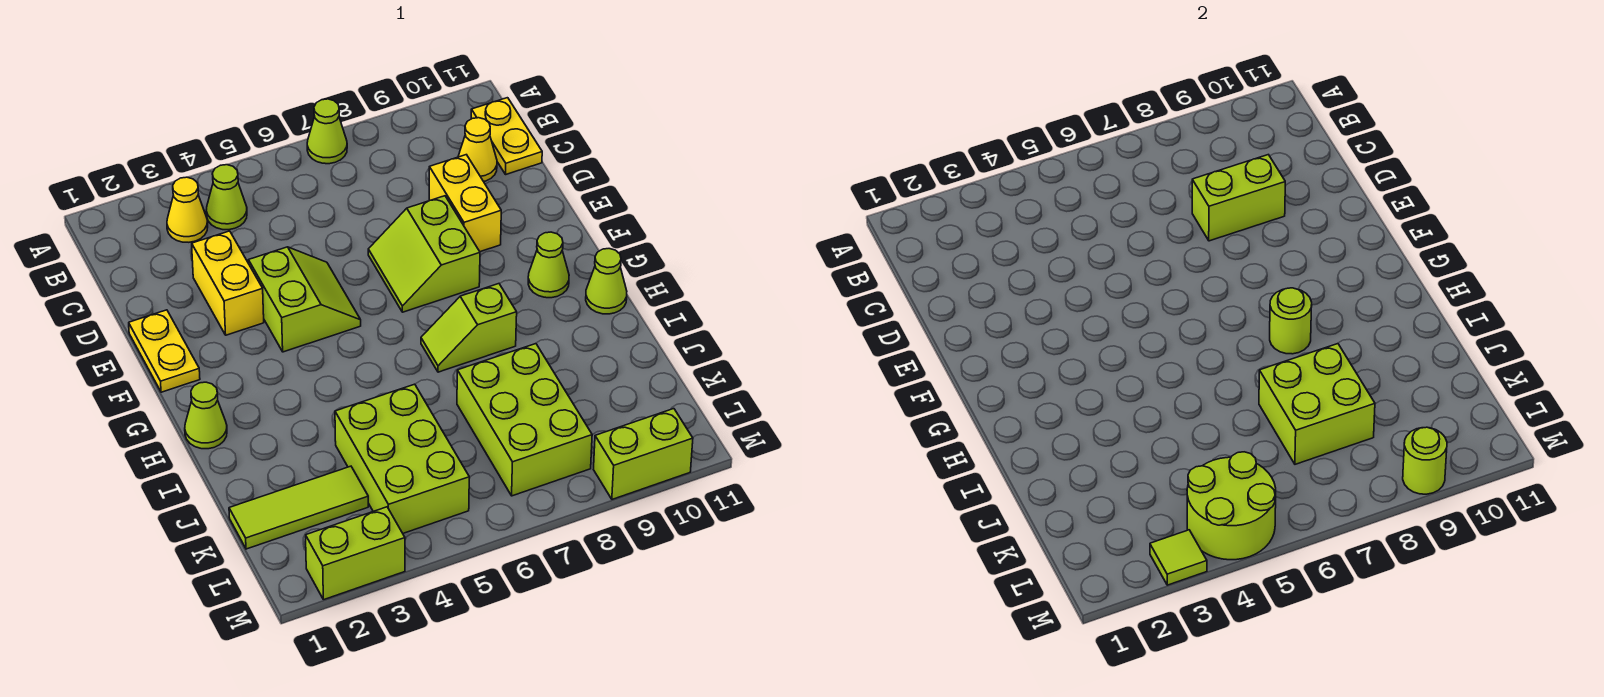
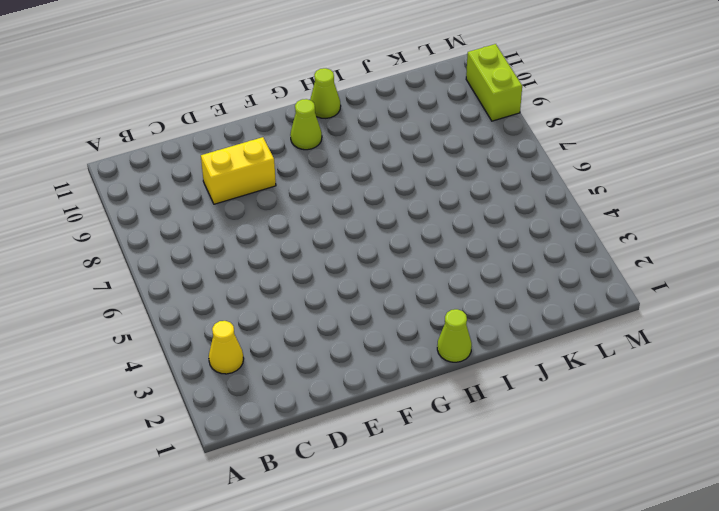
none -> lime 1x1 cone [307,99,347,164]
none -> lime 1x1 cone [206,165,247,230]
none -> yellow 1x2 plate [471,98,542,174]

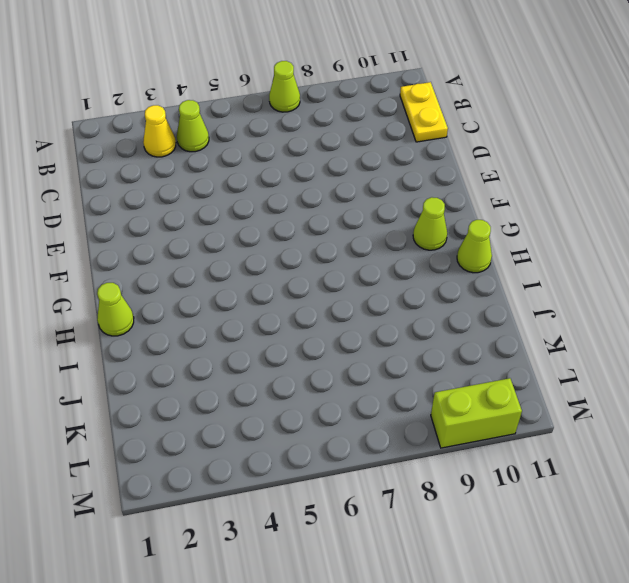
none -> yellow 1x1 cone [458,118,497,182]
none -> yellow 1x2 brick [192,231,264,335]
none -> yellow 1x2 brick [429,155,501,252]

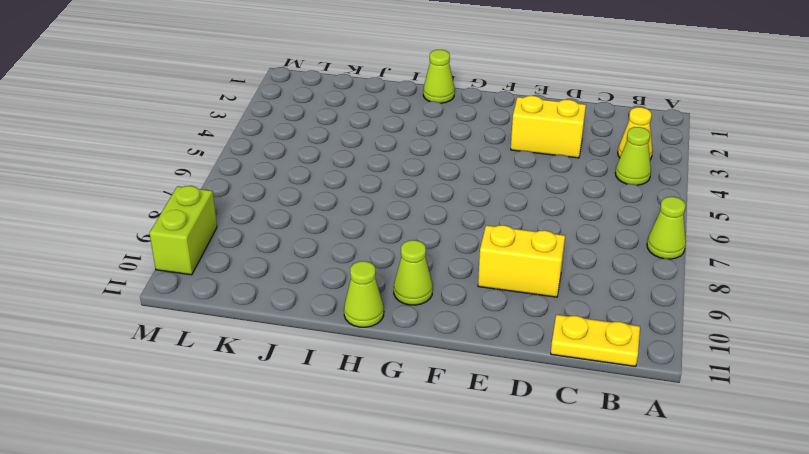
none -> yellow 1x1 cone [458,118,497,182]
none -> yellow 1x2 plate [129,310,200,392]
none -> lime 2x2 slope [249,247,361,352]

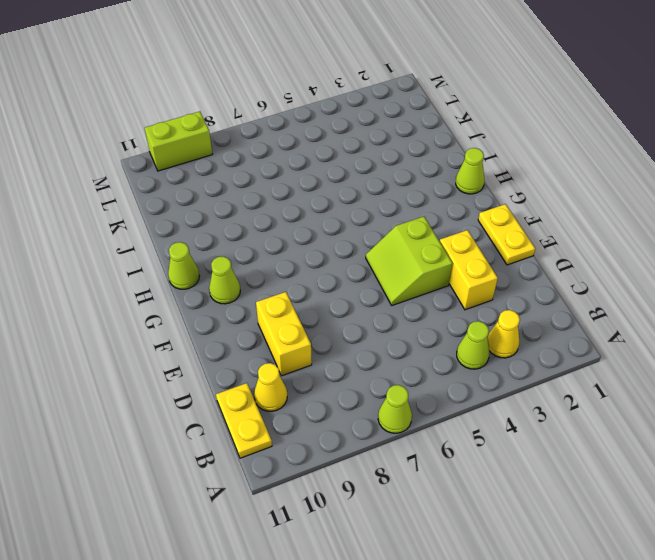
none -> lime 2x2 slope [368,196,480,312]
none -> lime 1x2 slope [421,284,517,372]
none -> lime 2x3 brick [335,384,469,533]

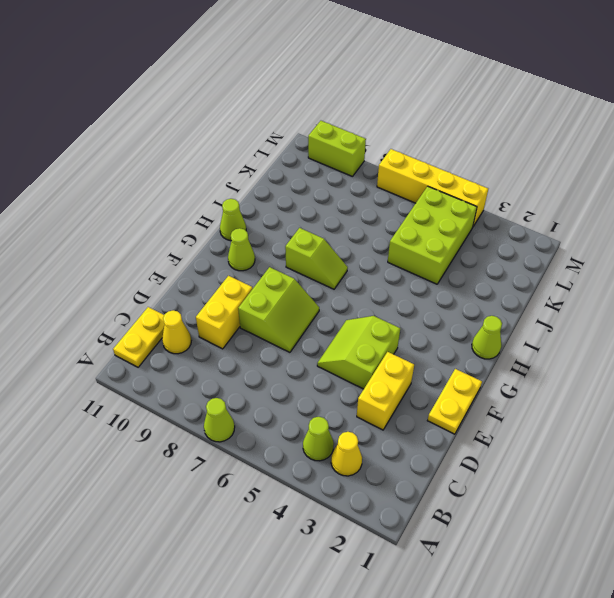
yellow 1x4 brick [377,149,488,226] -> none
none -> lime 2x3 brick [457,344,592,496]
none -> lime 1x3 tile [229,466,368,549]
none -> lime 1x2 brick [306,507,405,600]

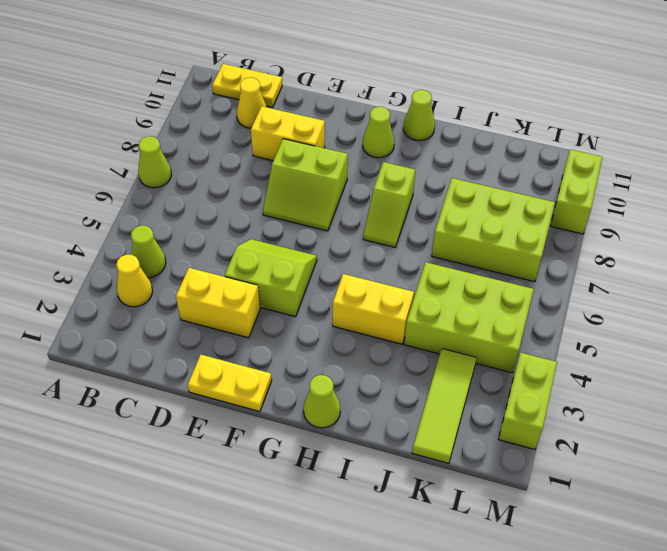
yellow 1x2 brick [333,274,414,344] -> none
none -> lime 1x2 brick [1192,155,1285,241]
none -> lime 1x1 round brick [1270,288,1312,354]
none -> lime 2x2 brick [1259,344,1375,464]

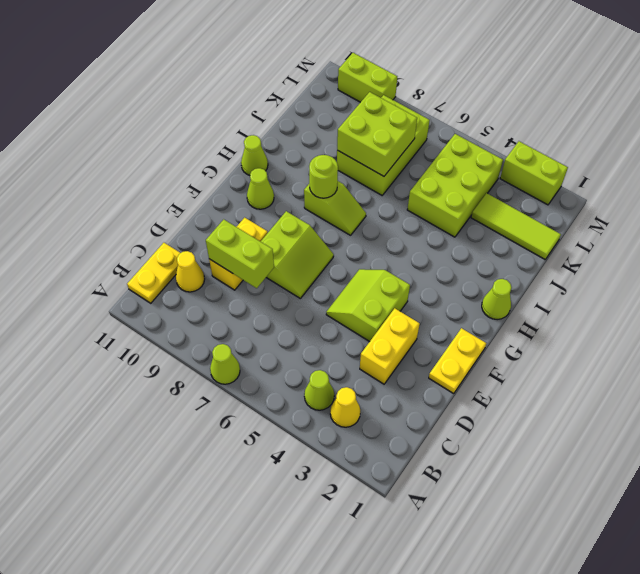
none -> lime 2x2 round brick [1187,452,1276,560]
none -> lime 1x1 tile [1150,530,1207,585]
none -> lime 1x1 round brick [1403,427,1447,494]

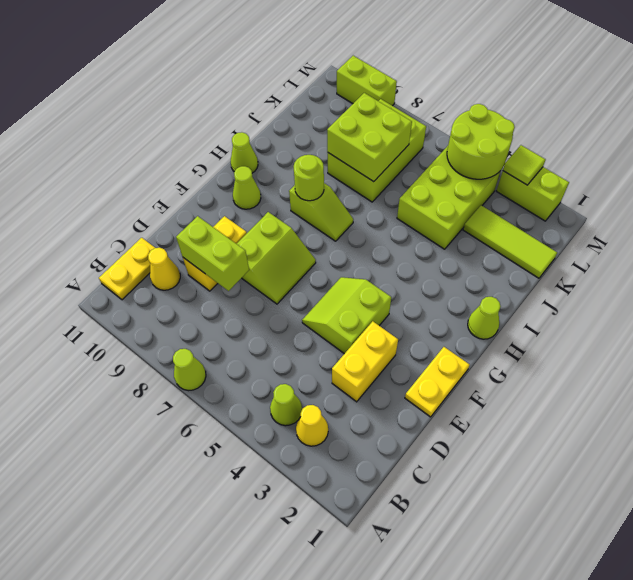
none -> lime 1x1 round brick [1403,427,1447,494]

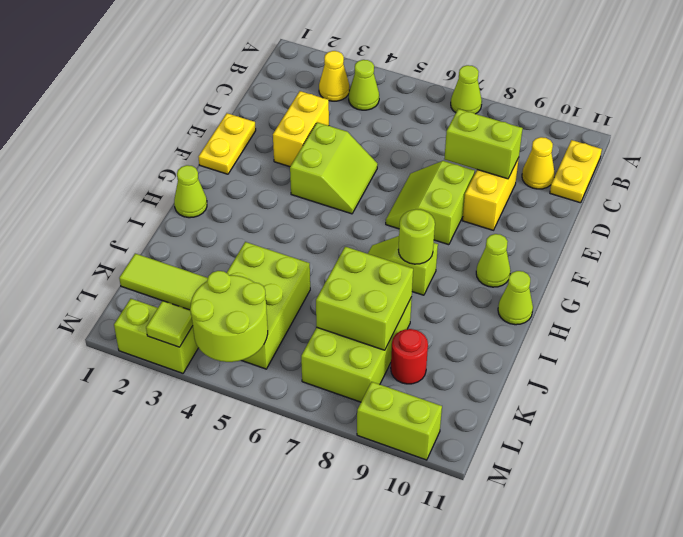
red 1x1 round brick [391,329,428,384] -> none
none -> lime 1x1 round brick [1403,427,1447,494]

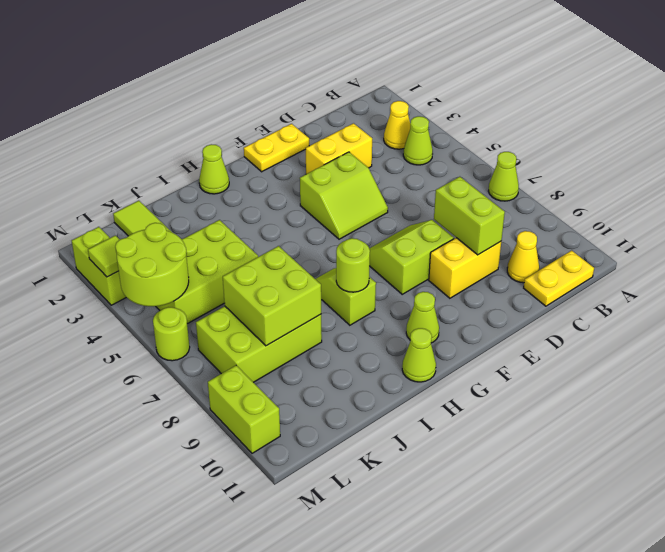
lime 1x1 round brick [153,307,190,361] -> lime 1x1 round brick moved to [1403,427,1447,494]

